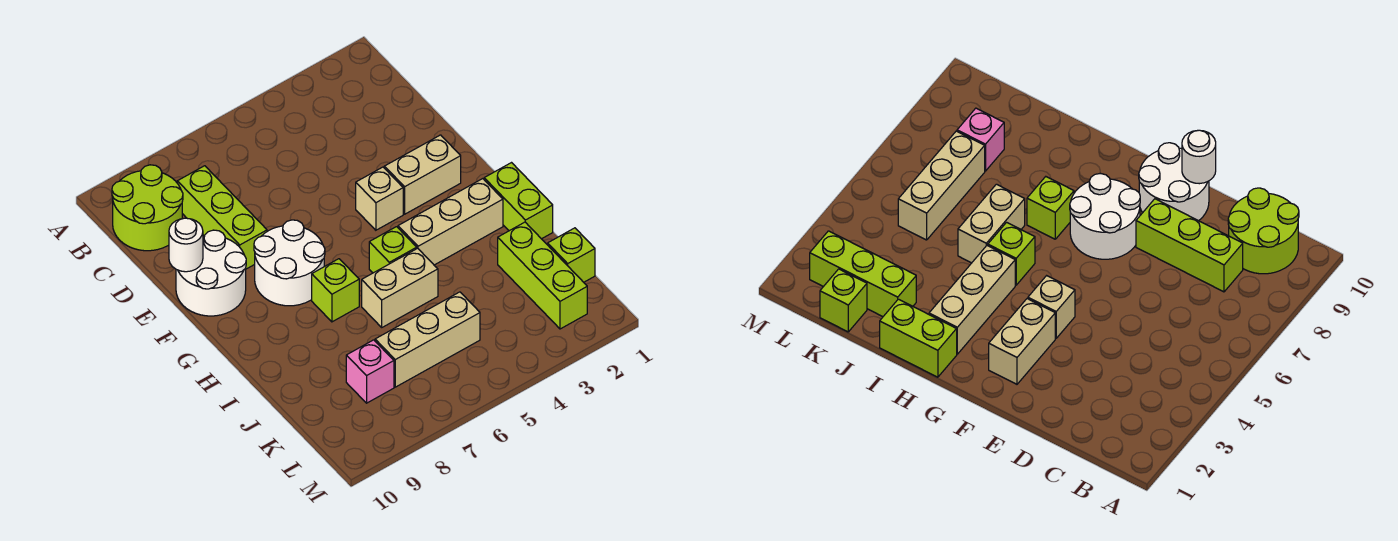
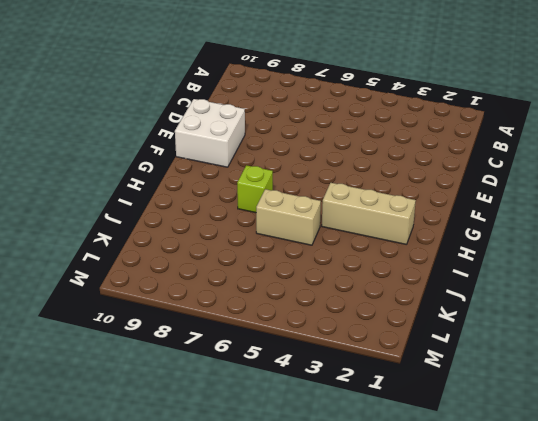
white 2x2 brick [175,99,245,167] -> white 2x2 round brick [176,230,246,316]
none -> lime 2x2 round brick [112,165,183,251]
none -> lime 1x3 brick [177,166,267,269]
none -> tan 1x2 brick [384,135,461,214]

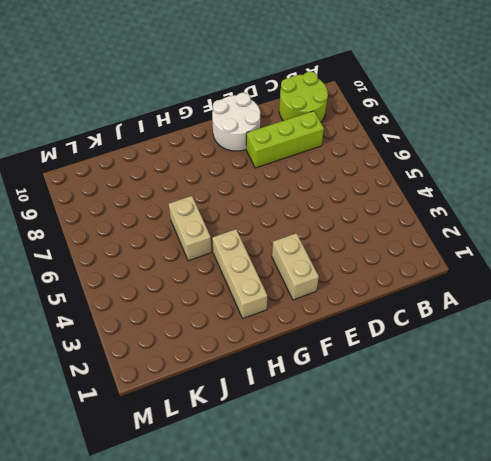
none -> tan 1x1 brick [356,167,403,230]
none -> white 2x2 round brick [254,220,325,306]
none -> lime 1x2 brick [484,163,553,239]

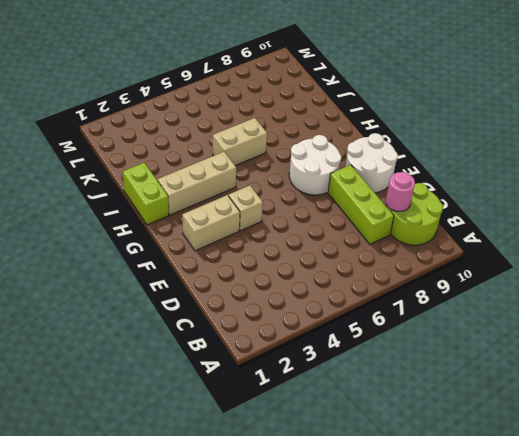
pink 1x1 round brick [386,172,415,212] -> none
none -> lime 1x1 brick [369,227,417,273]
none -> lime 1x1 brick [312,259,359,322]
none -> lime 1x3 brick [498,222,587,329]

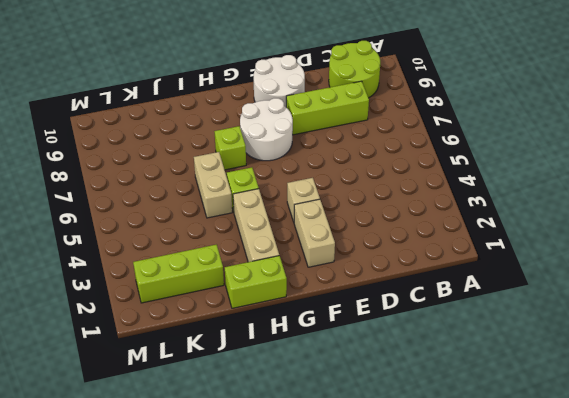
none -> lime 1x1 brick [548,228,595,282]
none -> tan 1x3 brick [375,292,480,387]
none -> pink 1x1 brick [346,340,394,403]

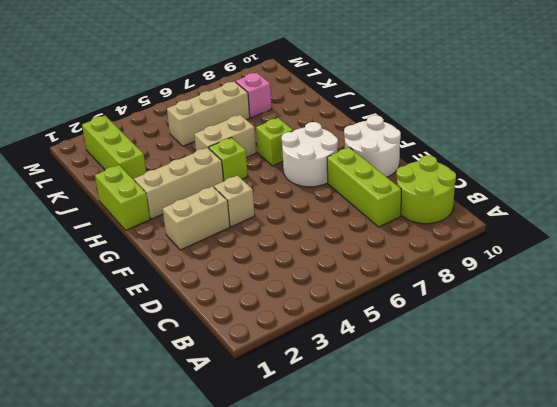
none -> lime 1x1 brick [548,228,595,282]
none -> white 1x1 round brick [169,218,203,272]

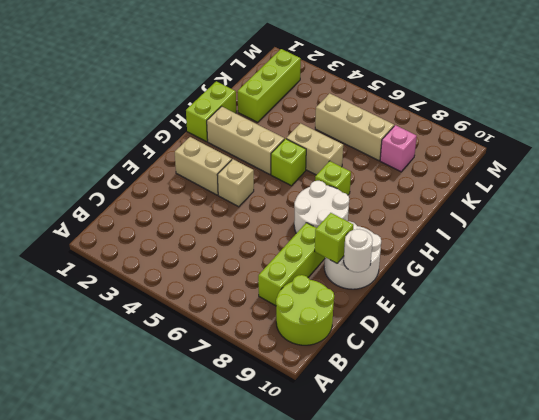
lime 1x1 brick [315,213,353,263] -> lime 1x1 brick moved to [548,228,595,282]

